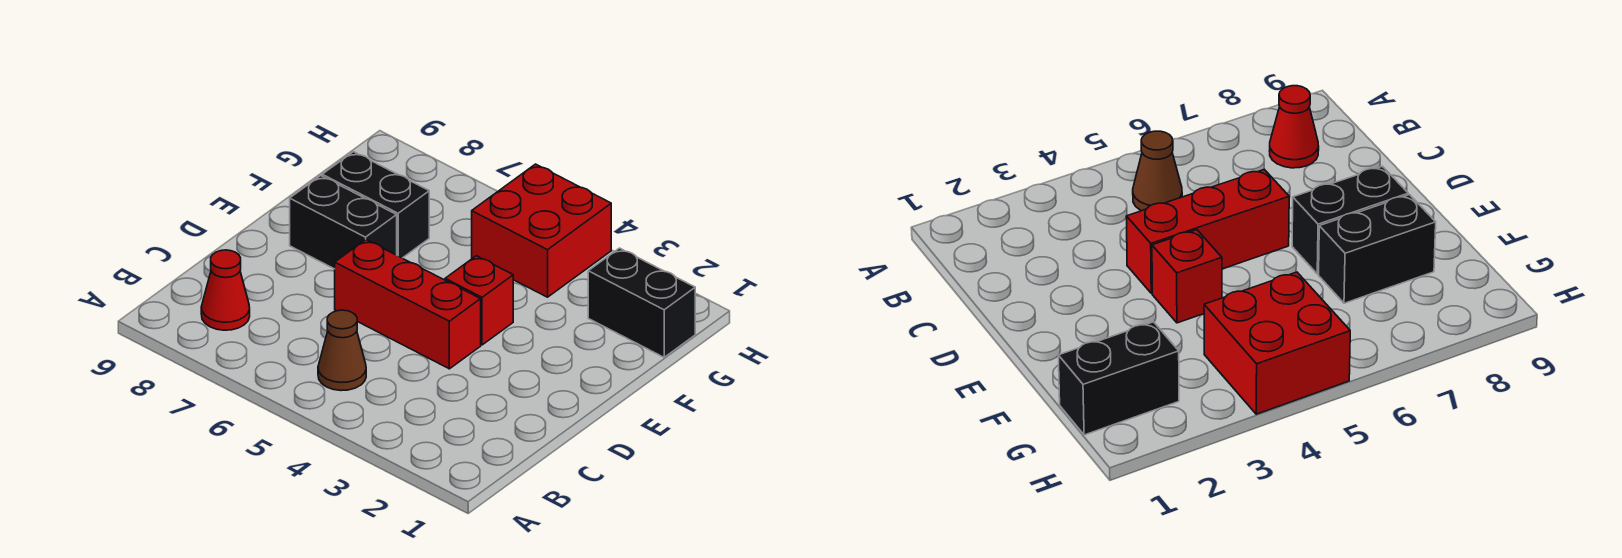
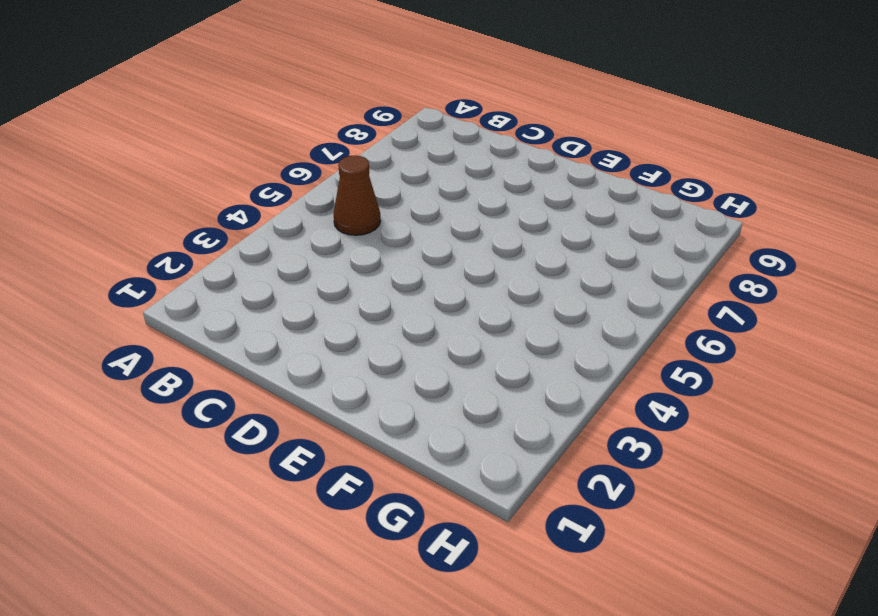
none -> red 1x1 cone [201,250,250,330]
none -> red 1x3 brick [335,240,481,369]

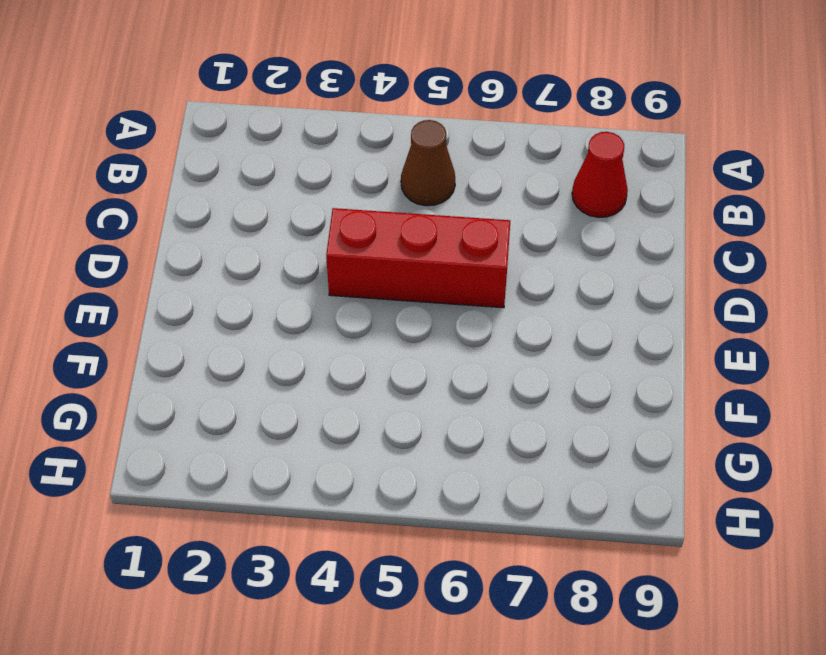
none -> red 1x1 brick [445,256,513,345]
none -> black 1x2 brick [290,176,397,269]

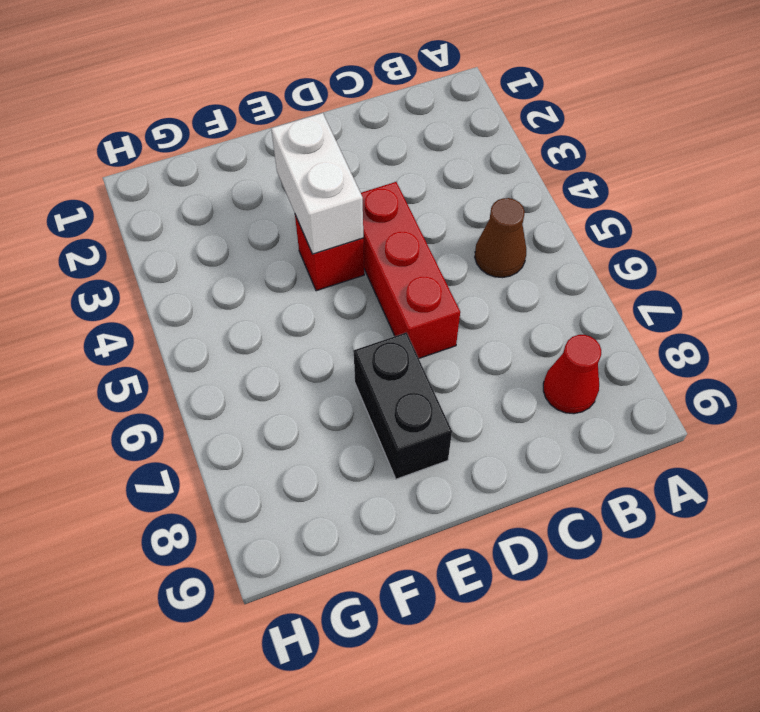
white 1x2 brick [271,113,363,254] -> none
none -> black 1x2 brick [322,152,429,258]
none -> black 1x2 brick [588,248,695,357]

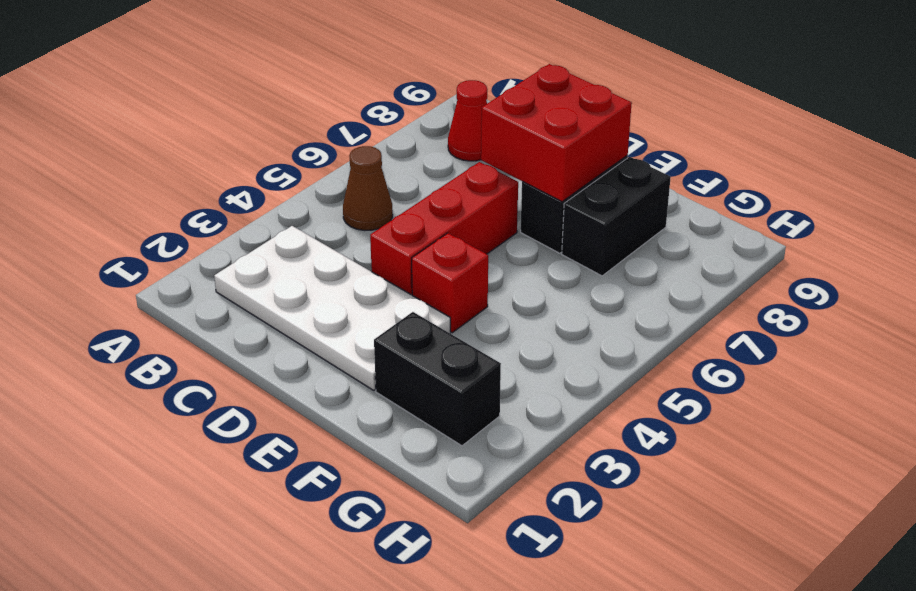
white 2x4 plate [214,226,450,391] -> none
red 2x2 brick [481,64,632,202] -> red 2x2 brick moved to [472,164,611,297]
black 1x2 brick [374,312,501,446] -> black 1x2 brick turned to [588,248,695,357]

